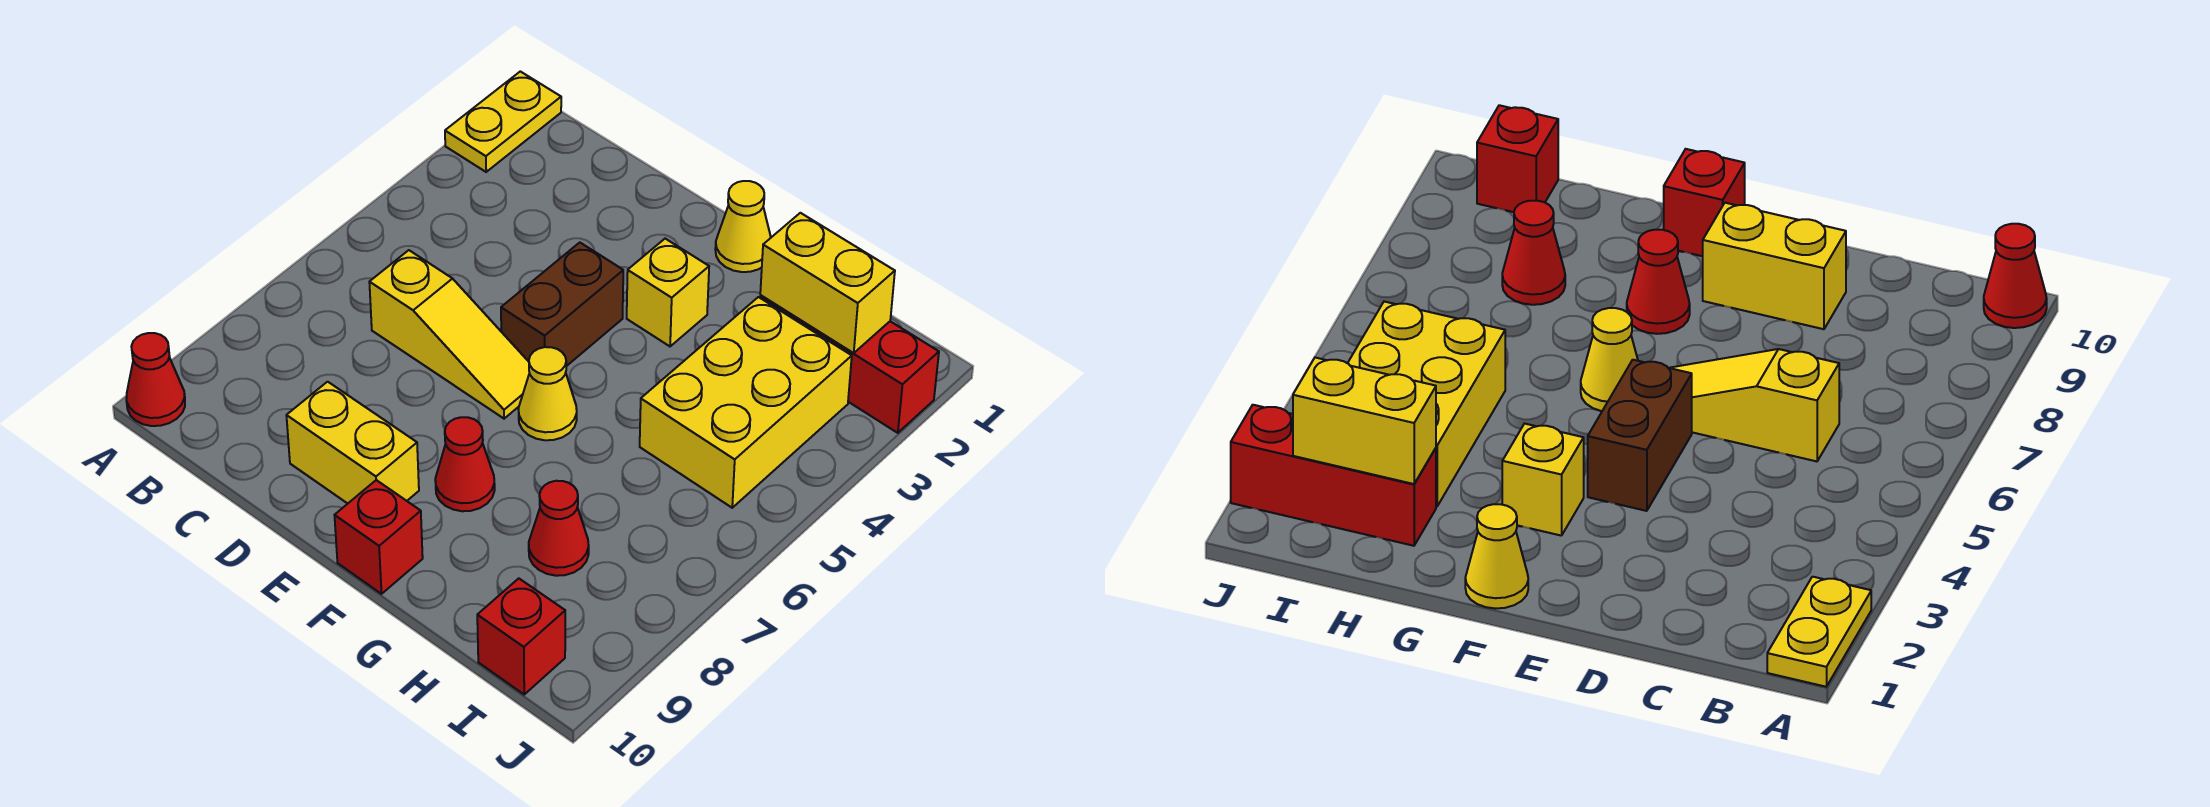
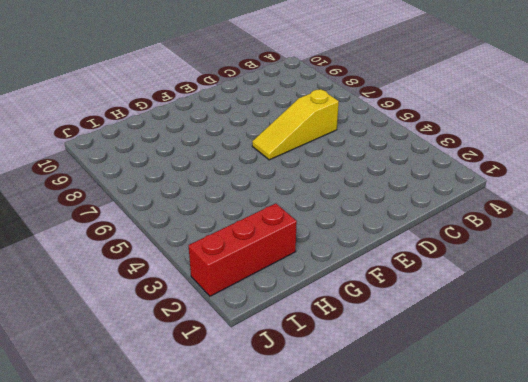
none -> yellow 1x2 plate [445,71,561,172]
none -> red 1x1 cone [126,333,185,426]
none -> yellow 1x2 brick [286,382,419,504]

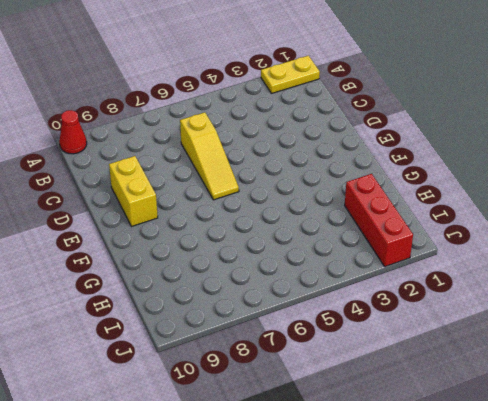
none -> brown 1x2 brick [501,243,623,366]
none -> yellow 1x1 cone [715,181,771,272]
none -> yellow 1x1 brick [627,239,709,346]

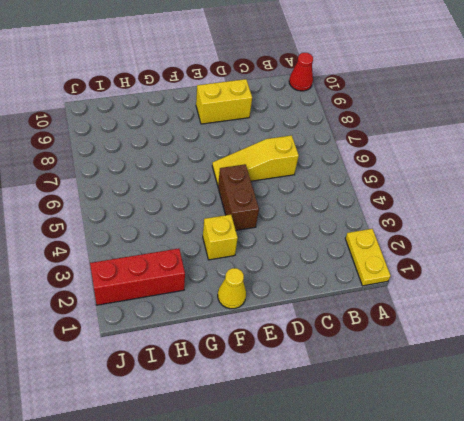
none -> yellow 1x1 cone [518,347,577,440]
none -> red 1x1 cone [435,417,495,511]
none -> red 1x1 brick [335,480,423,594]

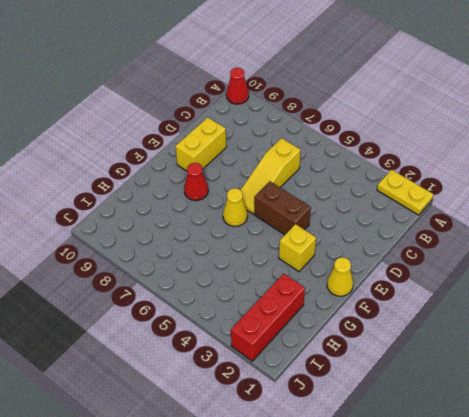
none -> red 1x1 brick [335,480,423,594]
none -> yellow 2x3 brick [640,297,852,508]
none -> red 1x1 cone [529,481,589,576]

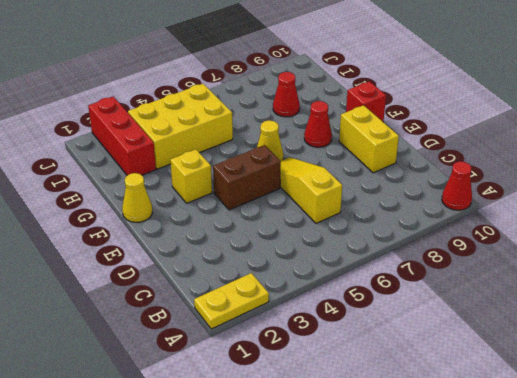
none -> red 1x1 brick [477,578,565,694]
none -> yellow 1x2 brick [760,213,895,353]

